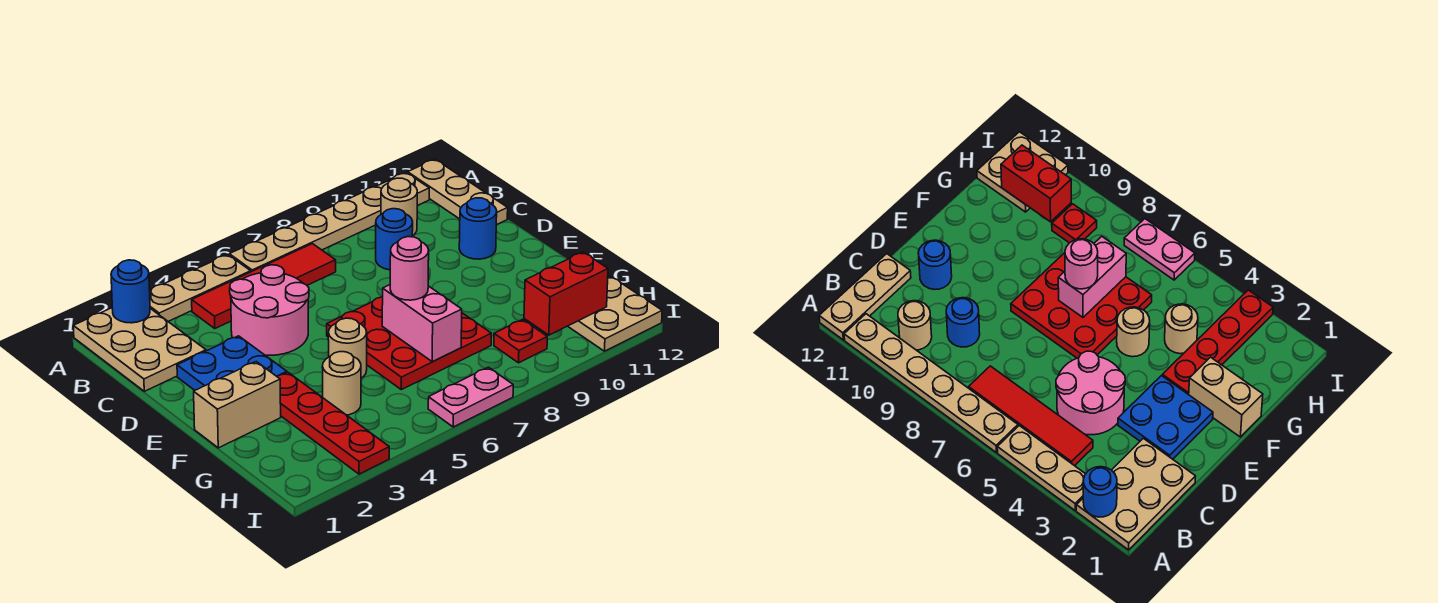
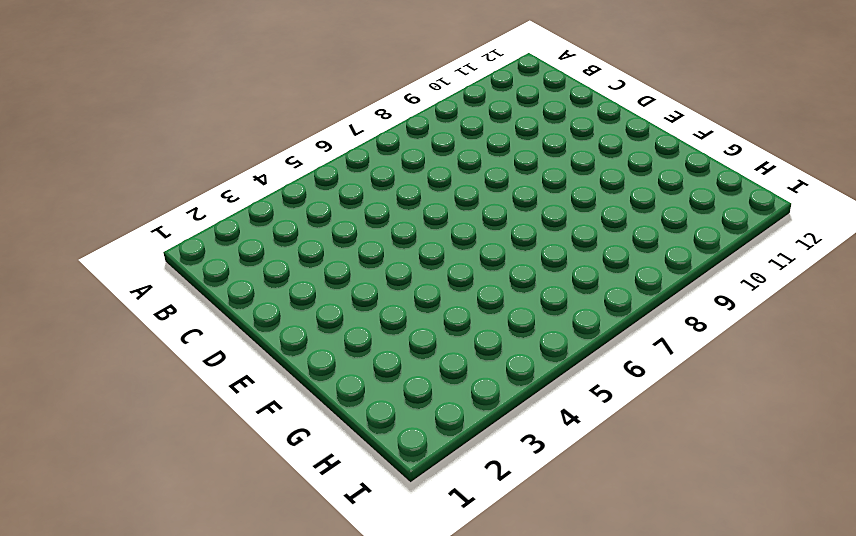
none -> tan 2x3 plate [73,308,206,391]
none -> tan 1x3 plate [149,255,251,321]
none -> tan 1x6 plate [229,173,429,272]

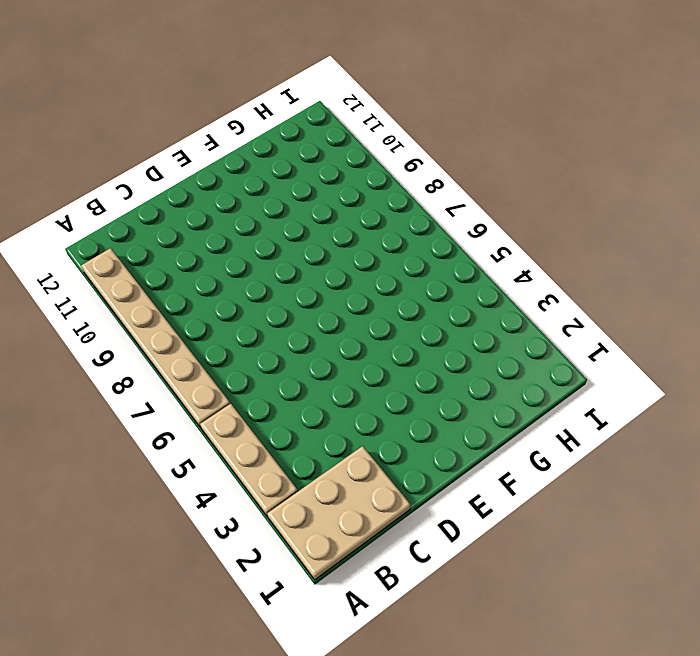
none -> tan 1x3 plate [408,159,508,225]
none -> red 1x4 tile [192,244,336,329]
none -> tan 1x1 round brick [381,178,417,236]

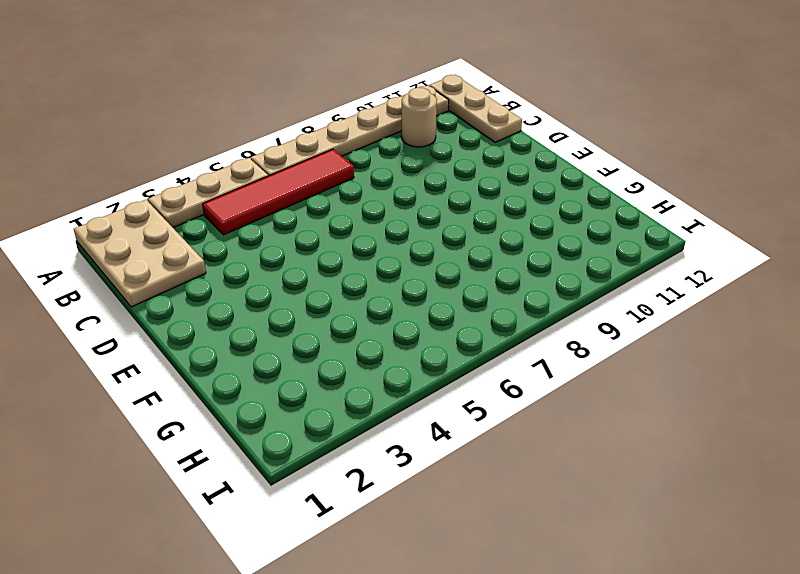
none -> pink 2x2 round brick [230,265,309,355]
none -> blue 1x1 round brick [376,209,413,270]
none -> blue 2x2 plate [177,336,287,390]

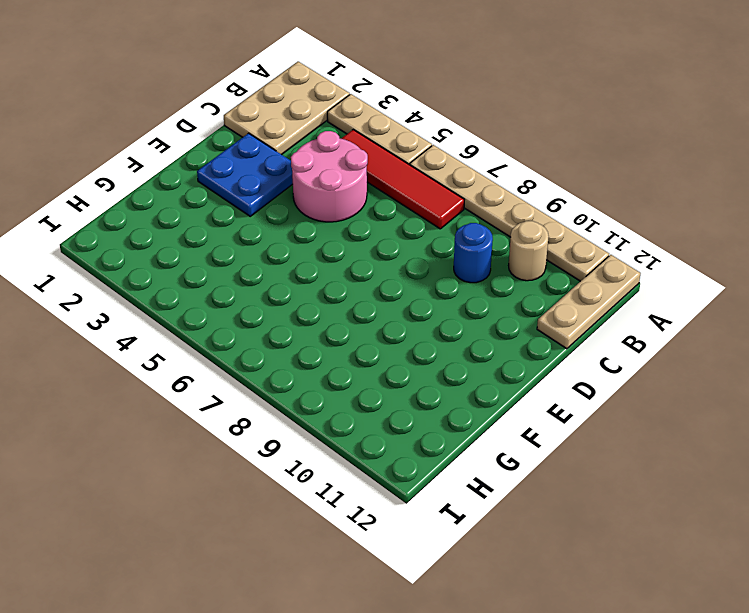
none -> blue 1x1 round brick [459,198,497,259]
none -> red 3x3 plate [327,297,491,390]
none -> tan 1x2 brick [194,362,281,448]

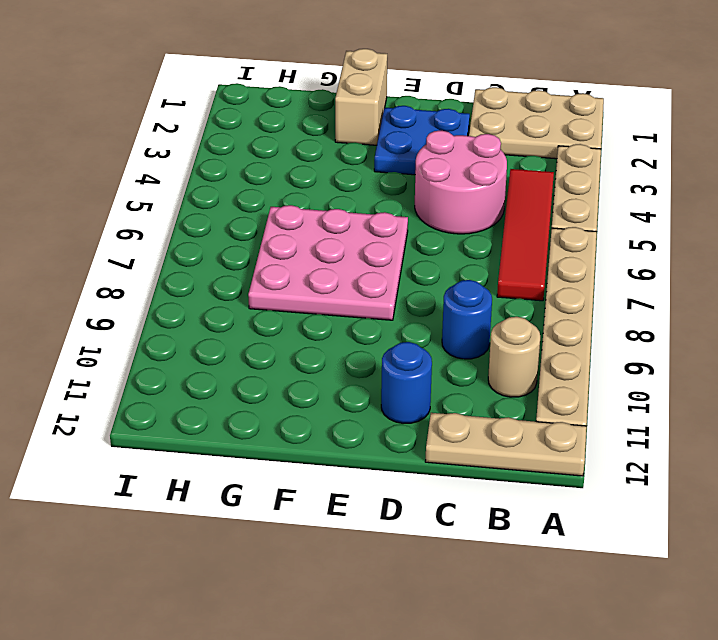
pink 3x3 plate [248,205,408,320] -> red 3x3 plate [327,297,491,390]
none -> red 1x4 plate [277,373,389,474]
none -> tan 1x1 round brick [328,318,367,378]
none -> tan 1x1 round brick [322,352,361,415]

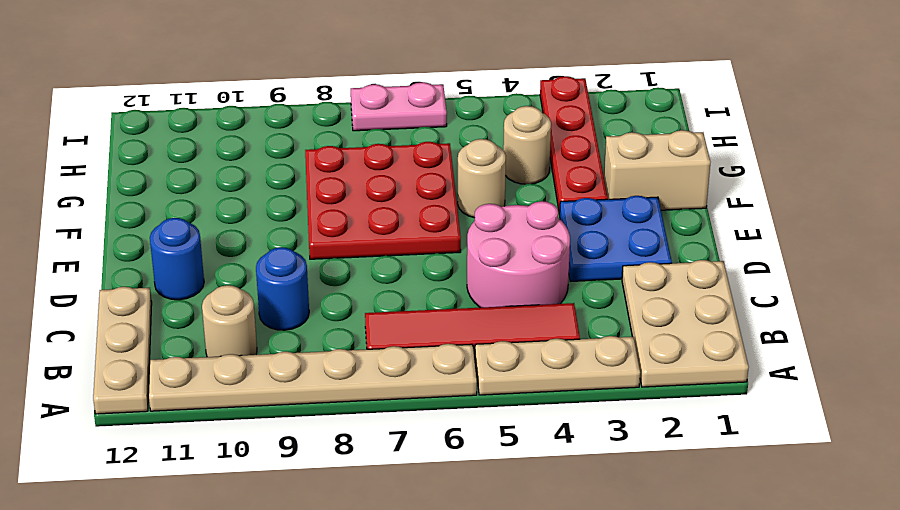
none -> red 1x1 plate [494,320,547,363]
none -> tan 2x2 plate [568,276,662,351]
none -> blue 1x1 round brick [111,260,150,323]

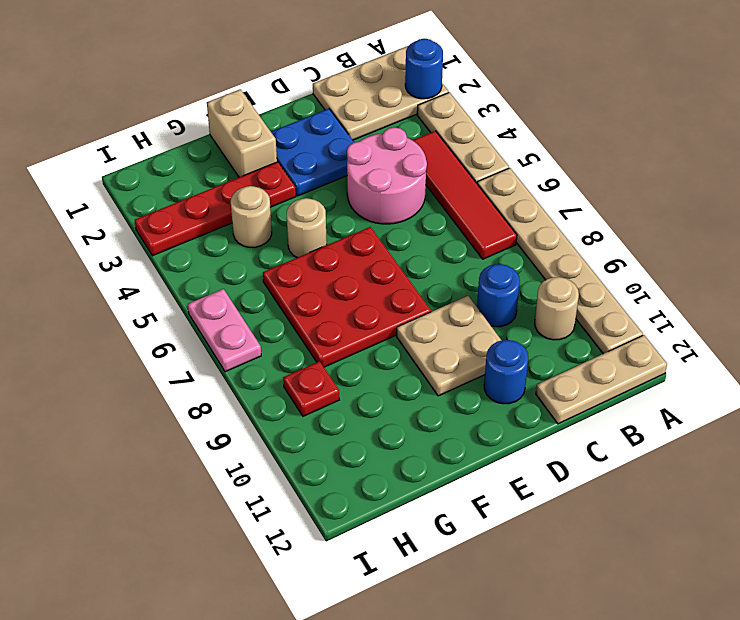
tan 2x2 plate [397,296,501,396] -> tan 2x2 plate moved to [568,276,662,351]
none -> pink 1x2 brick [382,285,462,362]
none -> red 1x2 brick [524,252,608,335]
none -> pink 1x1 round brick [390,237,429,300]

